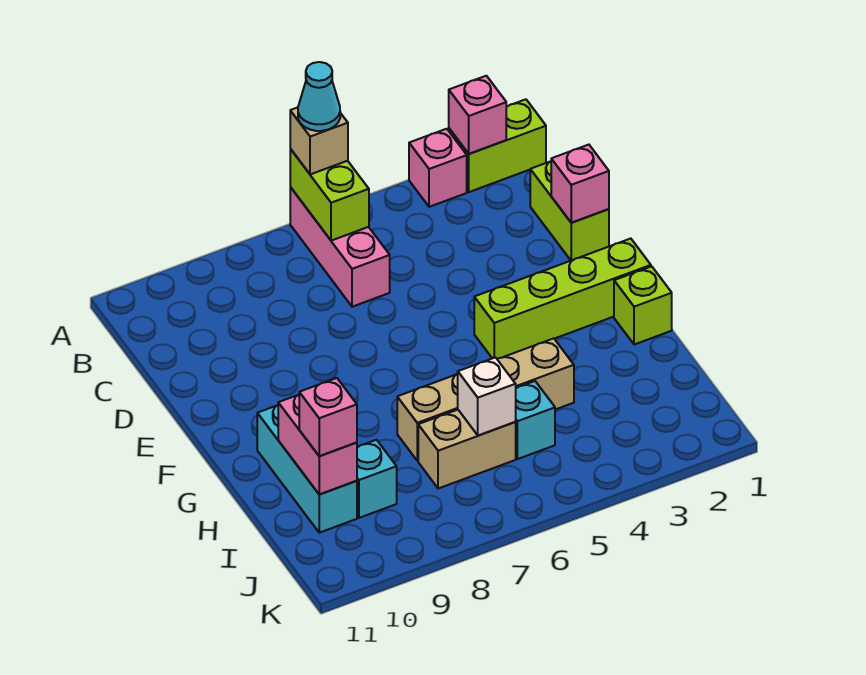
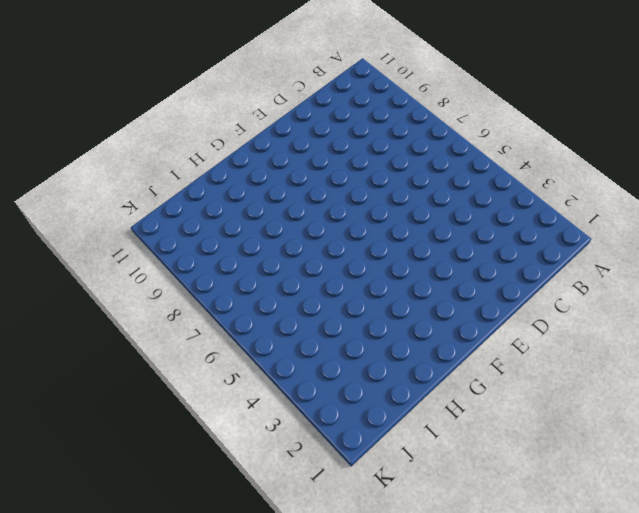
none -> lime 1x2 brick [449,99,546,192]
none -> pink 1x1 brick [409,129,467,207]
none -> pink 1x3 brick [290,187,390,307]

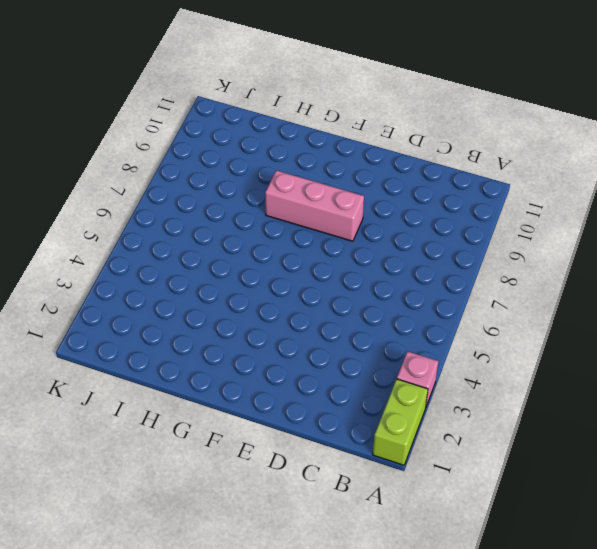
pink 1x3 brick [265,170,364,241] -> pink 1x3 brick moved to [290,187,390,307]
none -> lime 1x2 brick [530,161,609,260]
none -> lime 1x4 brick [474,239,651,359]
none -> lime 1x1 brick [614,266,672,345]

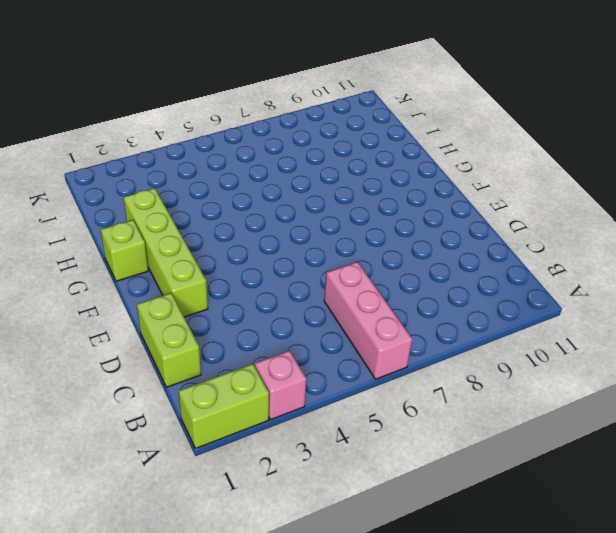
lime 1x4 brick [123,188,208,317] -> lime 1x4 brick turned to [474,239,651,359]
none -> cyan 1x3 brick [257,405,357,533]
none -> tan 1x4 brick [397,338,574,461]
none -> cyan 1x1 brick [516,381,555,459]

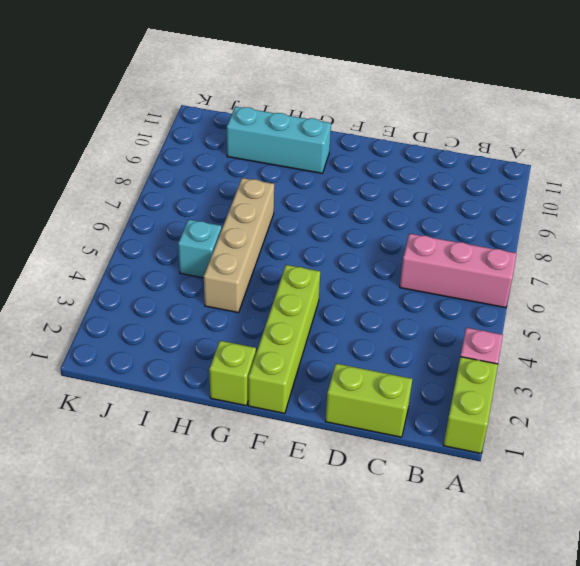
none -> tan 1x2 brick [418,410,516,489]
none -> cyan 1x1 brick [357,440,397,518]
none -> pink 1x1 brick [449,76,506,154]

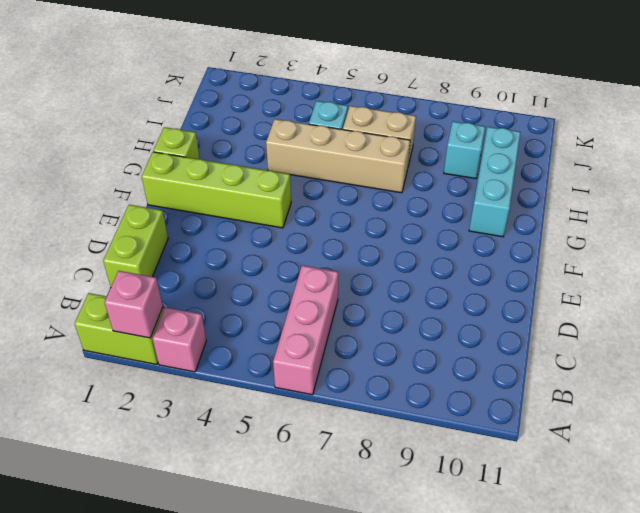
none -> lime 1x2 brick [290,149,369,241]
none -> pink 1x1 brick [551,145,609,223]
none -> pink 1x2 brick [278,395,357,494]

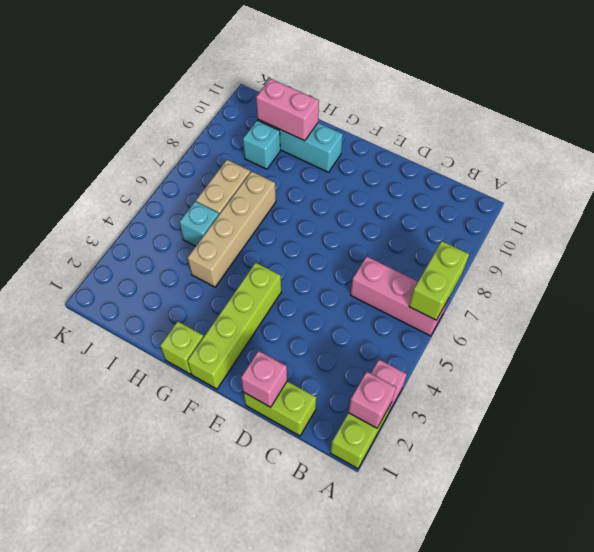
lime 1x2 brick [409,241,469,320] -> lime 1x2 brick turned to [290,149,369,241]
none -> white 1x1 brick [458,357,516,436]
none -> tan 1x1 brick [290,107,348,174]
none -> pink 1x1 brick [299,378,357,456]

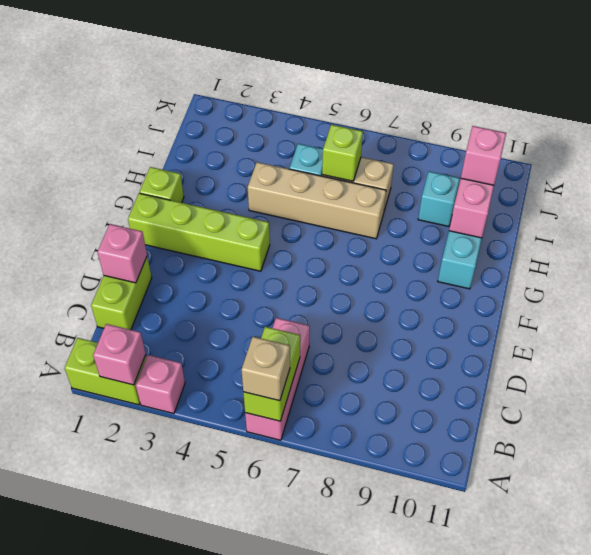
lime 1x1 brick [322,125,363,181] -> white 1x1 brick [458,357,516,436]
none -> cyan 1x1 cone [298,62,340,131]

